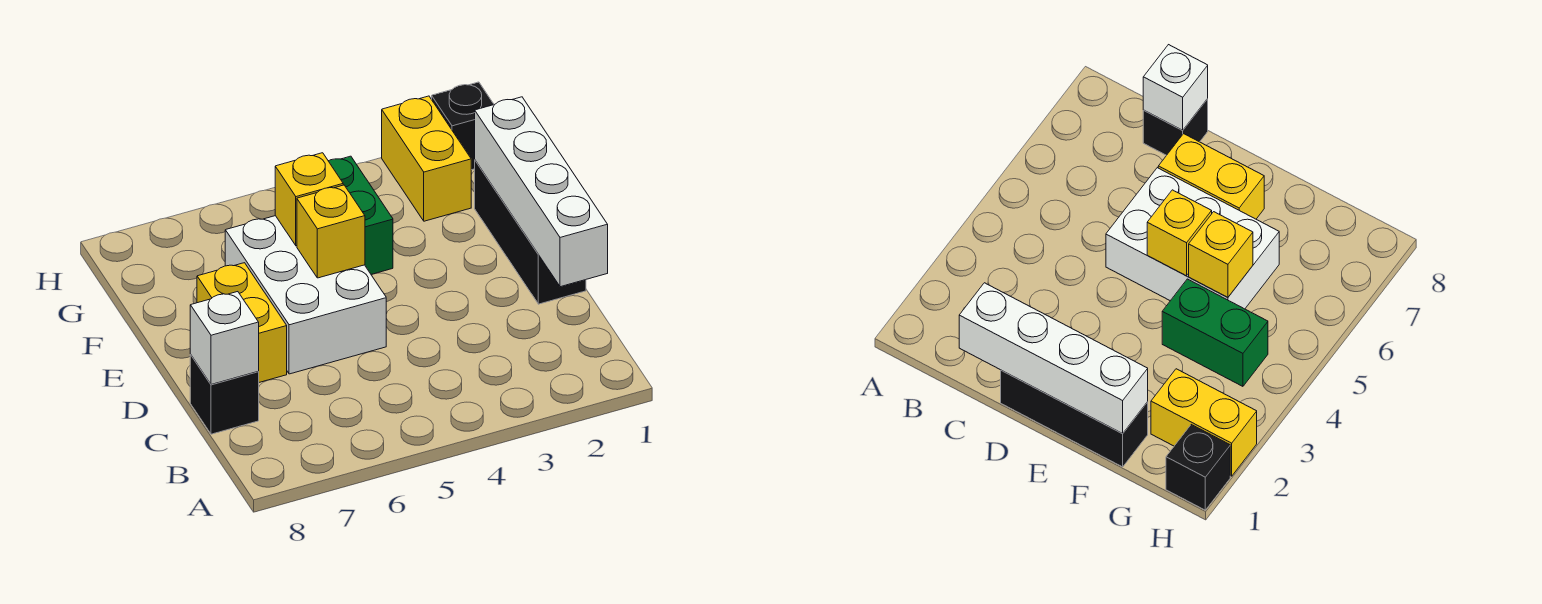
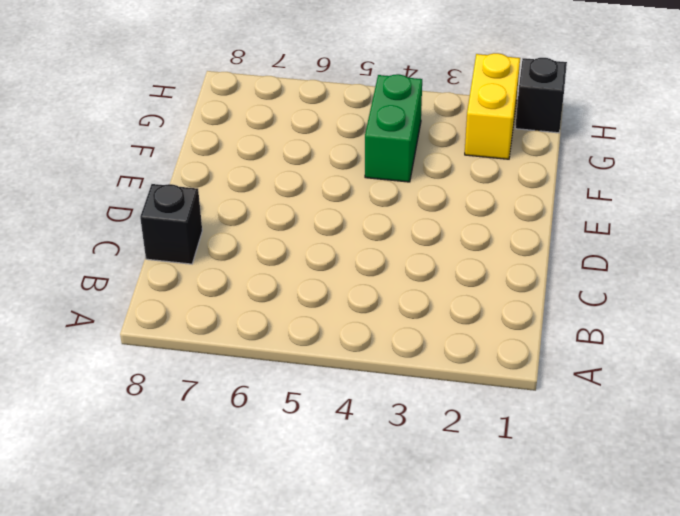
none -> black 1x3 brick [475,161,586,304]
none -> white 2x3 brick [225,216,386,374]

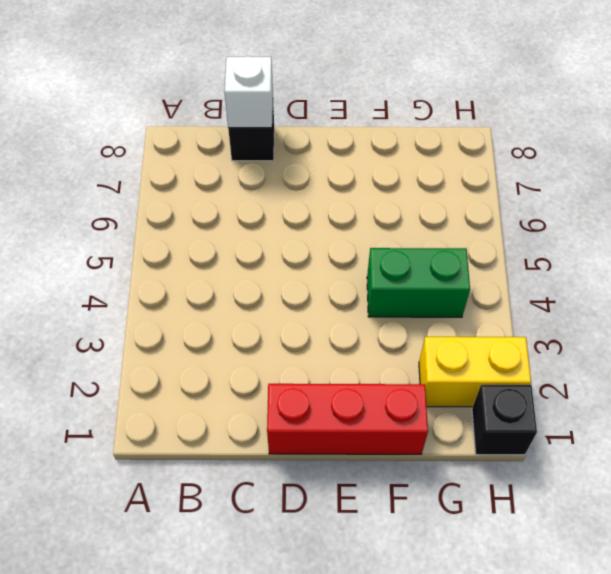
red 1x3 brick [267,384,428,454] -> black 1x3 brick [475,161,586,304]
none -> white 2x3 brick [225,216,386,374]
none -> yellow 1x2 brick [197,263,287,382]

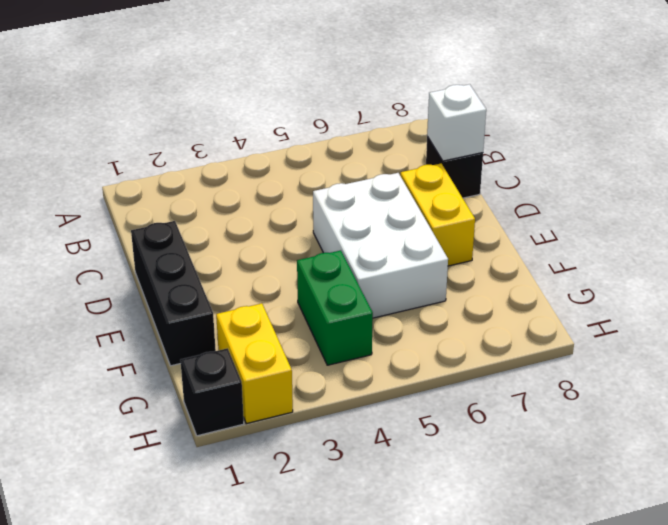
none -> white 1x4 brick [475,97,608,287]
none -> yellow 1x1 brick [297,185,365,278]

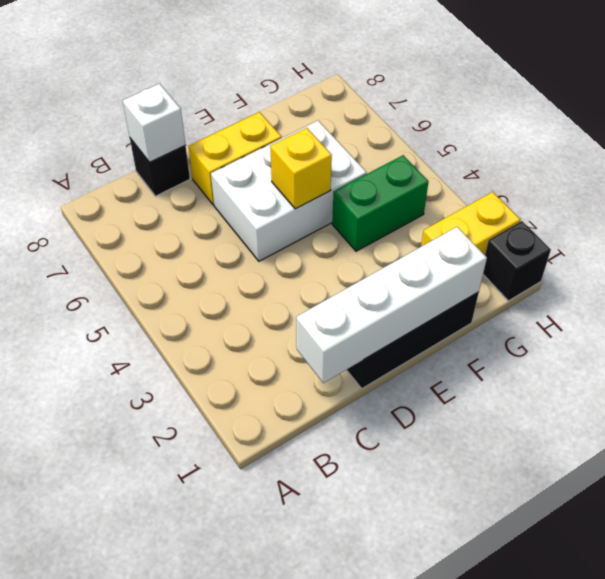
none -> yellow 1x1 brick [275,153,343,246]

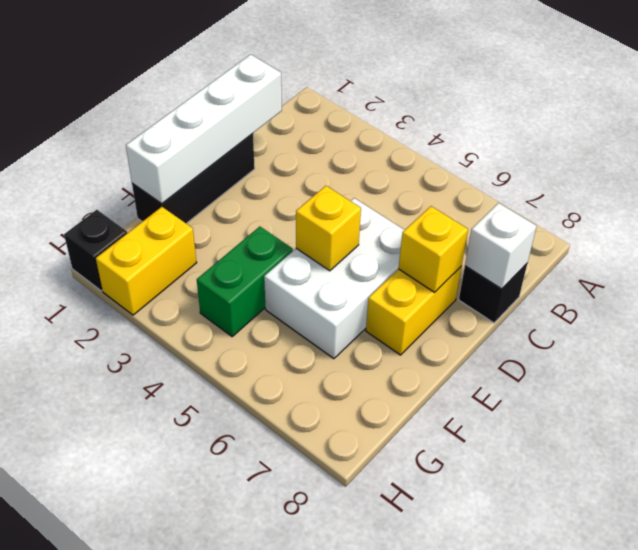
yellow 1x1 brick [398,206,468,292] -> yellow 1x1 brick moved to [275,153,343,246]

